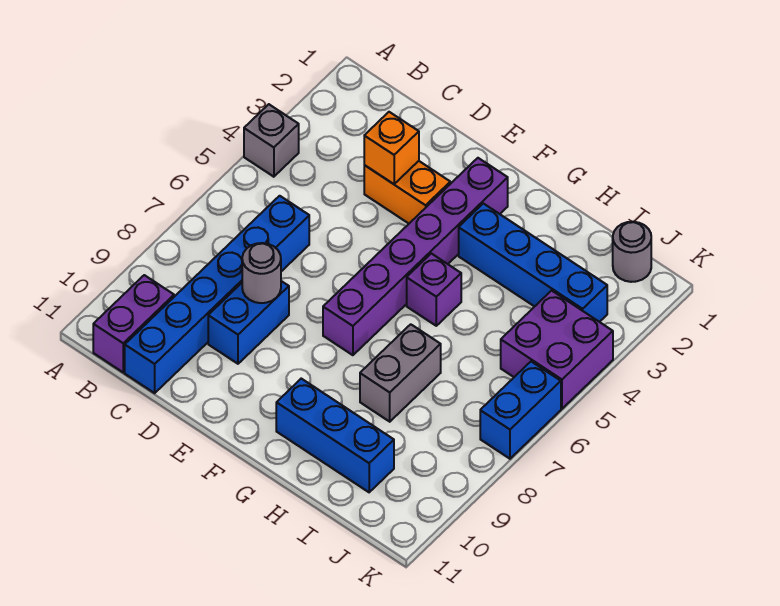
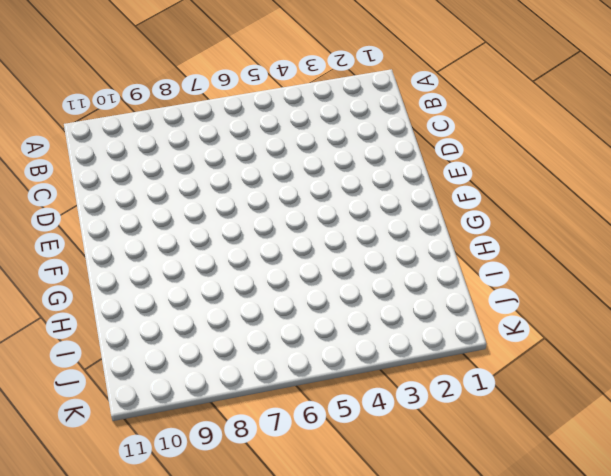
none -> grey 1x1 brick [244,104,299,177]
none -> purple 1x2 brick [93,275,174,372]
none -> blue 1x6 brick [125,196,309,393]

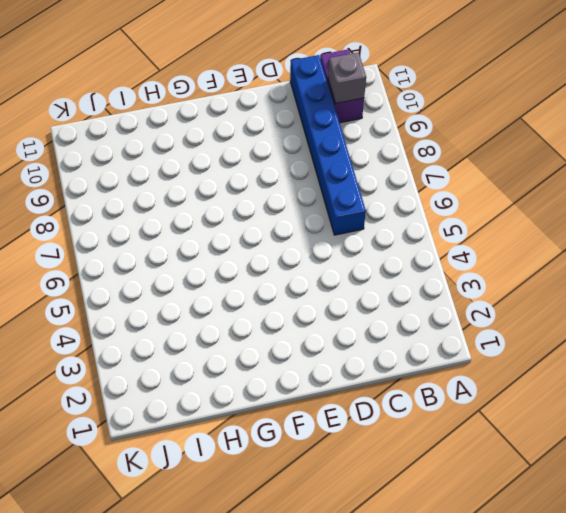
grey 1x1 brick [328,53,366,104] -> grey 1x1 brick moved to [244,104,299,177]
none -> orange 1x2 brick [364,161,450,223]
none -> blue 1x2 brick [208,281,289,364]
none -> purple 1x6 brick [323,158,508,355]

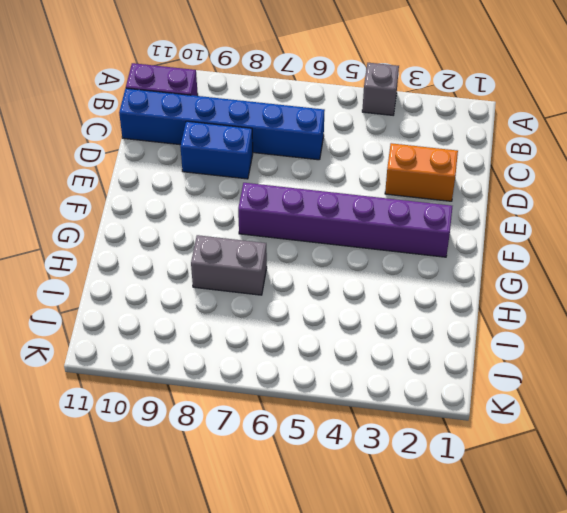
orange 1x2 brick [385,143,458,201] -> orange 1x2 brick turned to [364,161,450,223]
none -> blue 1x4 brick [459,203,607,322]
none -> purple 1x1 brick [407,253,461,326]
none -> blue 1x3 brick [276,379,394,492]

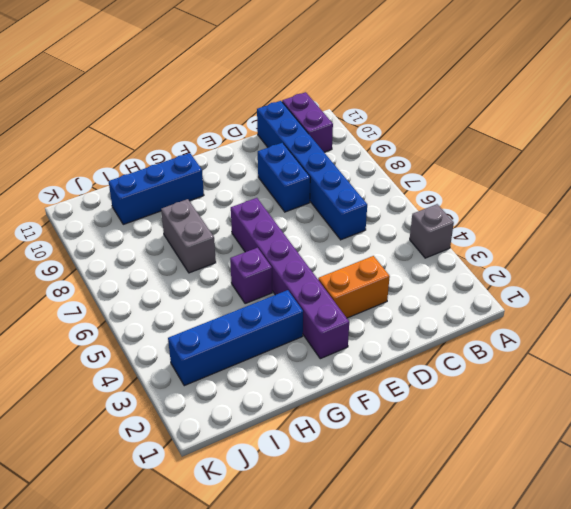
none -> grey 1x1 round brick [613,222,651,282]
none -> purple 2x2 brick [501,291,613,409]
none -> blue 1x2 brick [480,362,561,459]

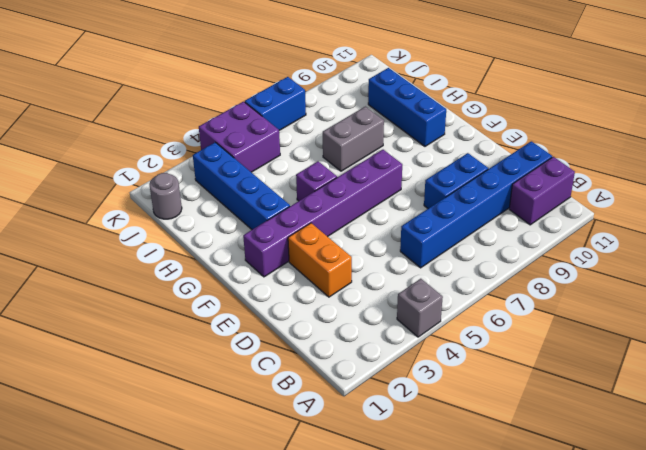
none -> orange 1x1 brick [364,112,419,184]
none -> grey 1x1 round brick [242,243,281,303]

